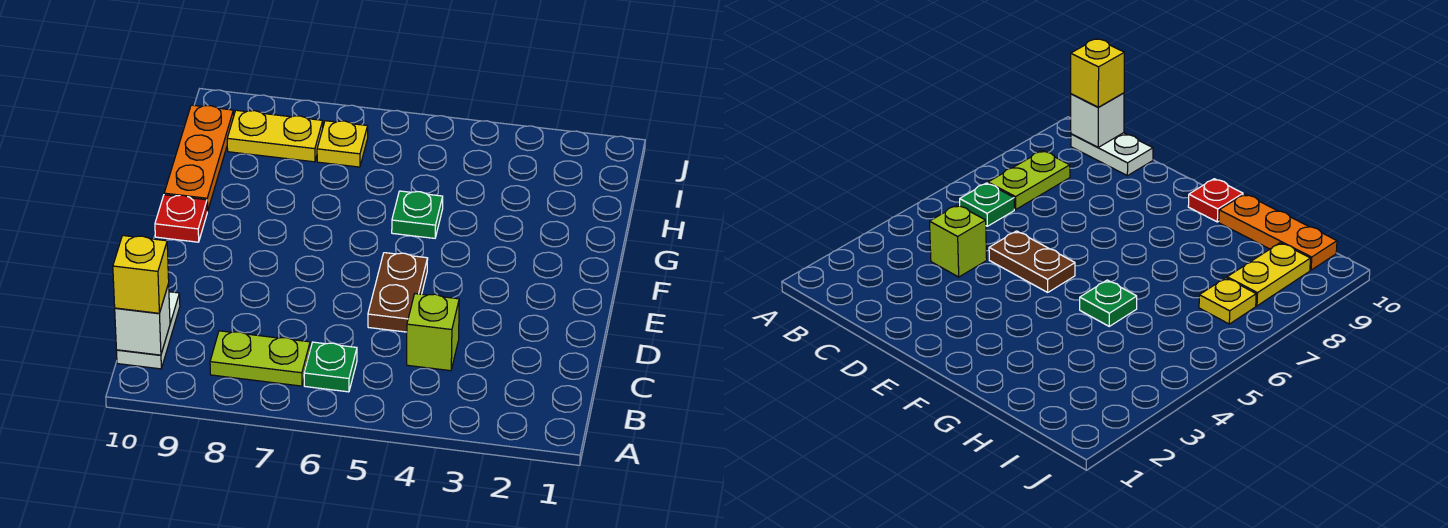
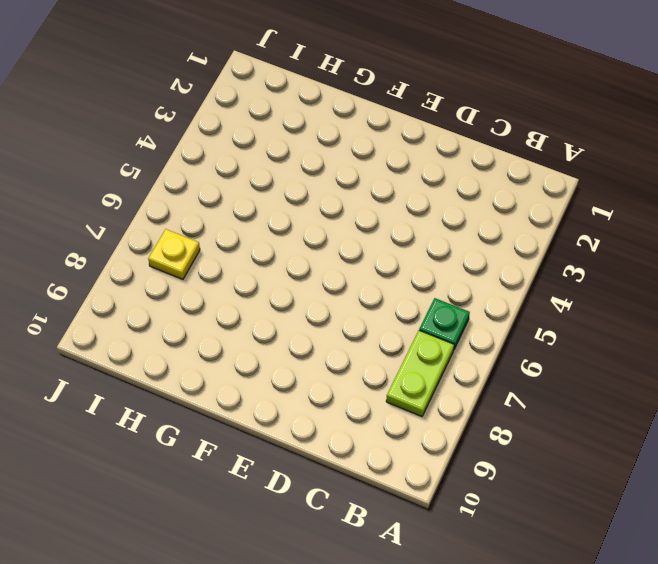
none -> white 1x2 plate [117,292,180,369]
none -> lime 1x1 brick [407,294,459,371]
none -> brown 1x2 plate [368,253,428,332]

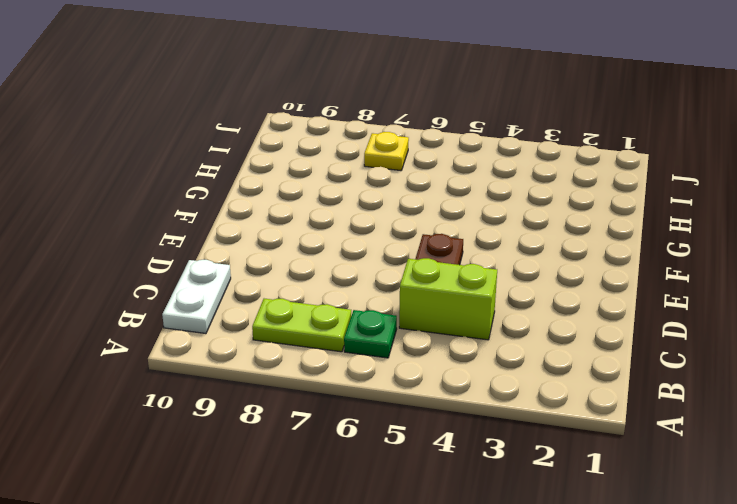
lime 1x2 brick [399,258,497,340] -> lime 1x1 brick [407,294,459,371]
none -> red 1x1 plate [155,195,207,242]
none -> green 1x1 plate [392,191,443,238]
none -> orange 1x3 plate [164,105,234,211]

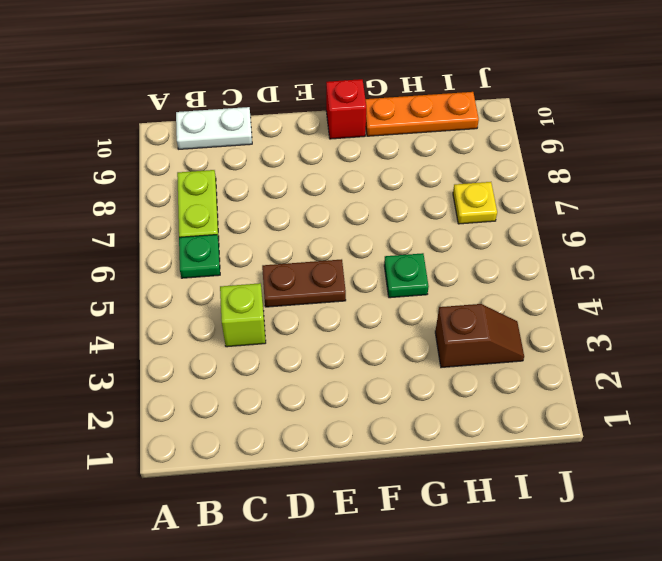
red 1x1 brick [326,79,366,139] -> red 1x1 plate [155,195,207,242]
brown 1x2 slope [435,304,524,368] -> none
none -> yellow 1x2 plate [227,110,323,162]
none -> white 1x1 brick [115,284,170,355]
none -> yellow 1x1 brick [113,236,169,313]

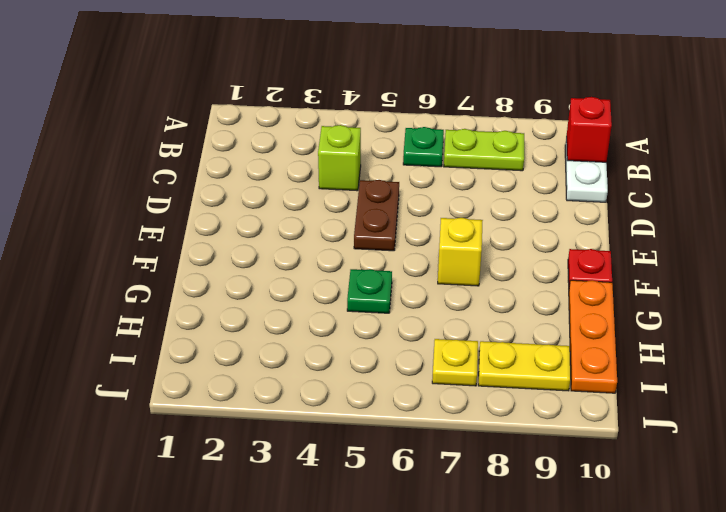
red 1x1 brick [567,97,612,162] -> white 1x1 brick [115,284,170,355]
yellow 1x1 brick [438,218,483,286] -> yellow 1x1 brick moved to [113,236,169,313]

